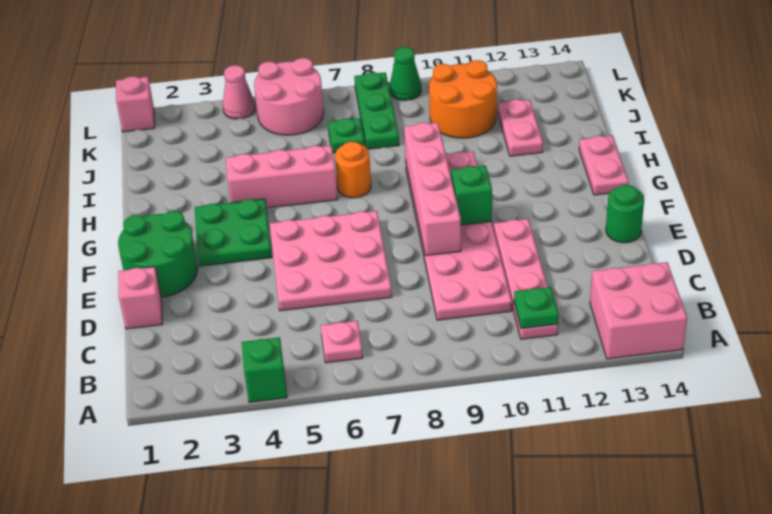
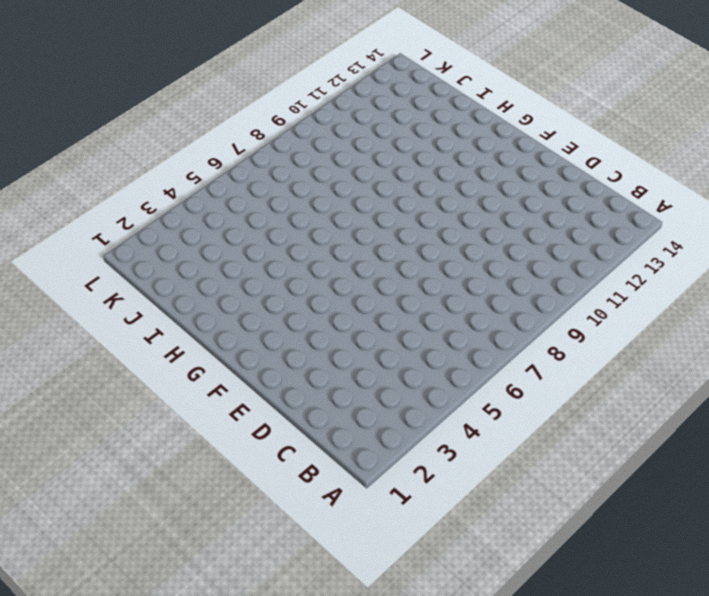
none -> green 1x1 brick [242,337,287,402]
none -> pink 2x2 brick [590,262,687,359]
none -> pink 1x1 plate [321,321,363,363]

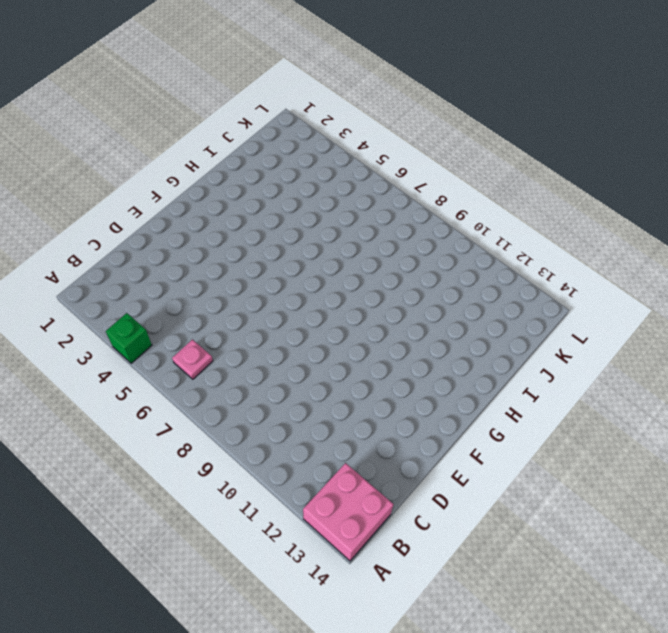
none -> pink 1x4 plate [494,219,558,339]
none -> pink 2x6 plate [405,151,512,320]
none -> pink 1x1 brick [118,267,162,329]

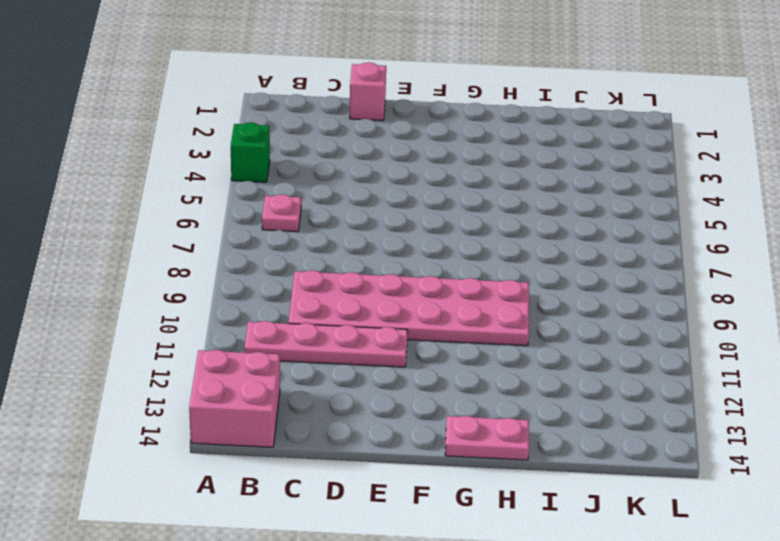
none -> pink 3x3 plate [270,211,392,311]
none -> green 2x2 round brick [118,211,198,297]
none -> green 1x1 round brick [606,185,644,243]

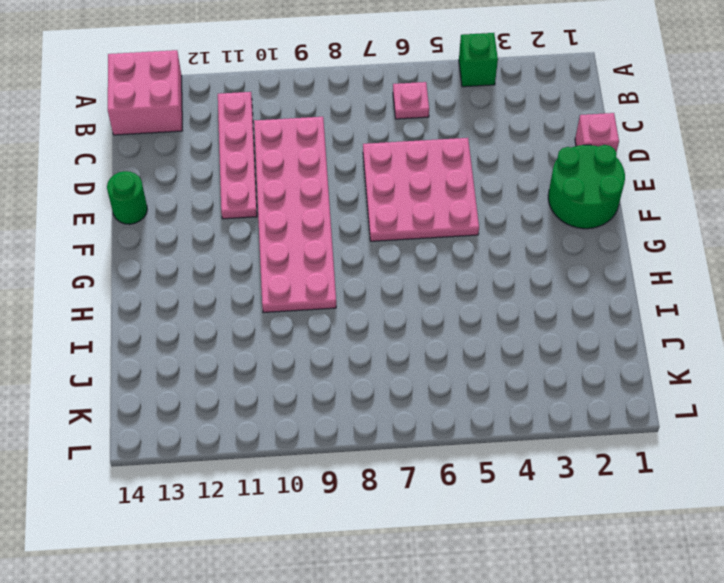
none -> green 2x2 plate [195,199,272,266]
none -> pink 1x2 plate [579,136,628,195]
none -> pink 1x3 brick [226,146,338,208]

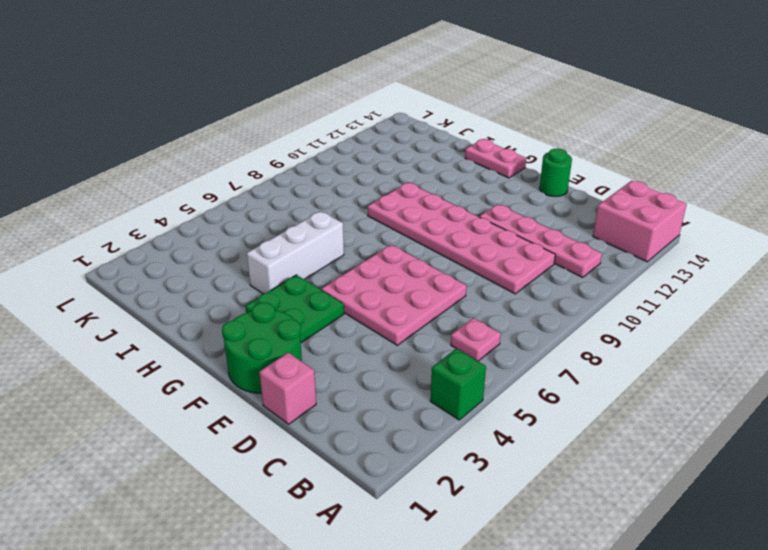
white 1x3 brick [247,211,344,294] -> pink 1x3 brick [226,146,338,208]
none -> orange 1x1 round brick [335,142,371,198]
none -> pink 1x2 plate [498,99,543,156]
none -> green 1x1 plate [328,118,365,153]

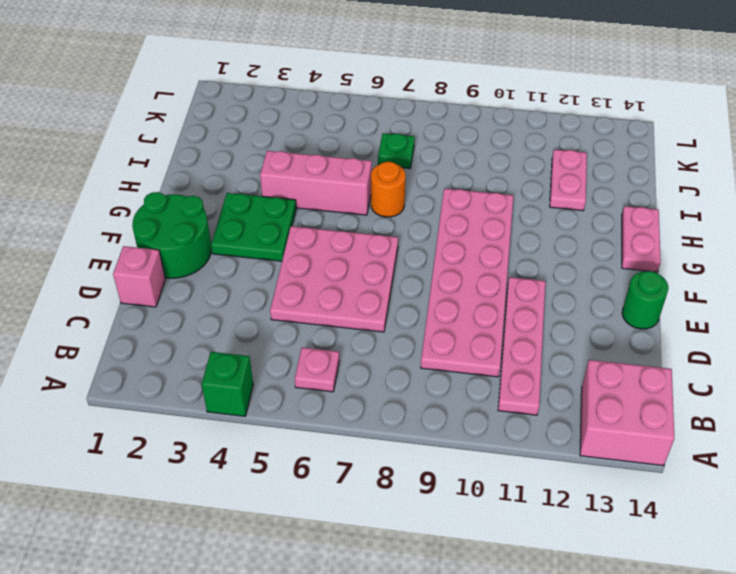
none -> green 1x3 plate [354,72,399,149]
none -> orange 2x2 round brick [429,60,497,138]
none -> pink 2x2 round brick [254,58,324,135]

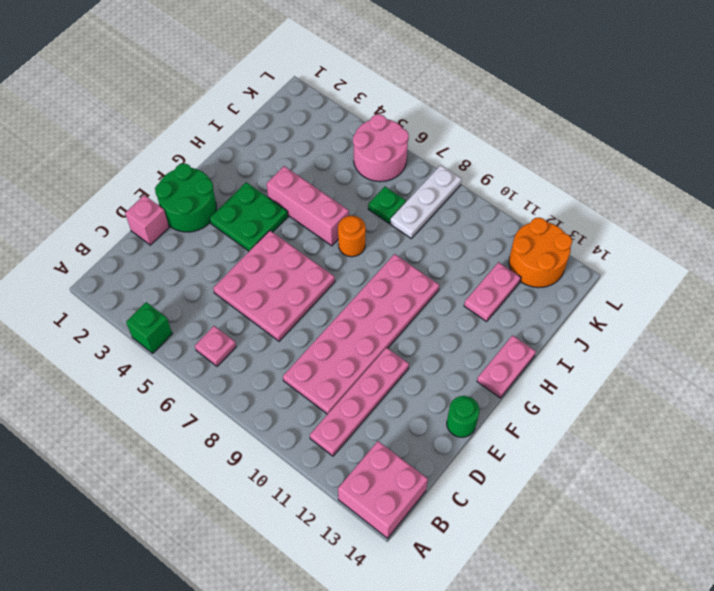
white 1x3 plate [390,165,462,238] -> green 1x3 plate [354,72,399,149]
orange 2x2 round brick [509,218,572,288] -> orange 2x2 round brick moved to [429,60,497,138]
none -> pink 1x1 brick [116,76,155,132]
none -> pink 1x1 cone [223,65,255,119]
none -> green 1x1 cone [390,47,421,100]

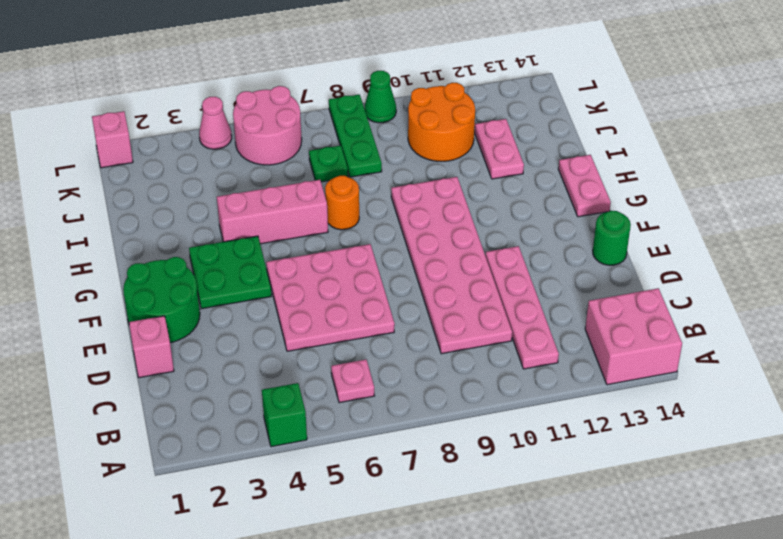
none -> green 1x1 plate [514,287,559,329]
none -> pink 1x4 brick [404,123,461,256]
none -> green 1x1 brick [451,166,492,225]

